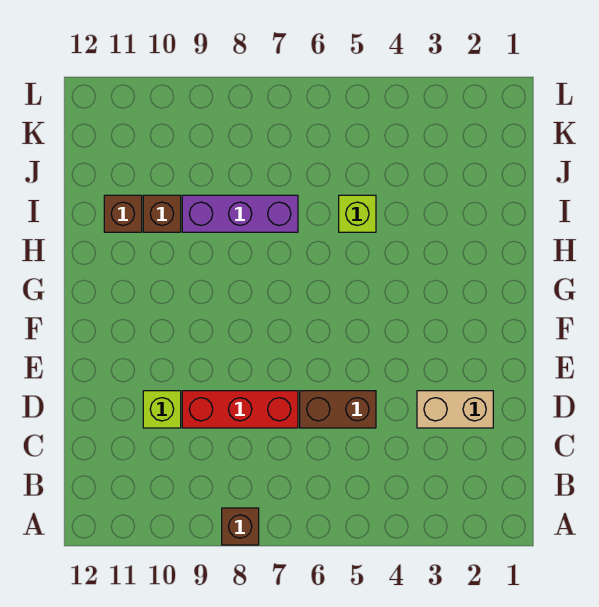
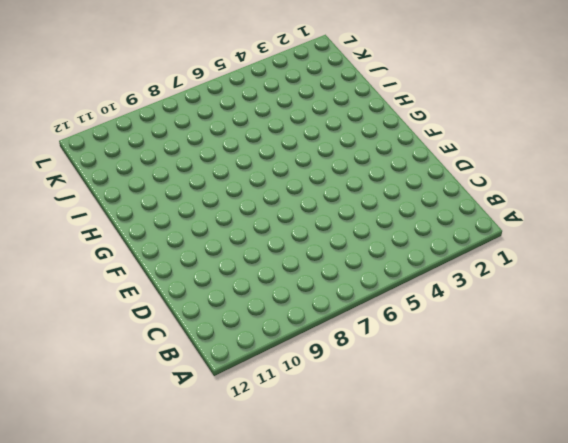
none -> brown 1x1 brick [222,508,259,545]
none -> tan 1x2 brick [417,391,493,428]

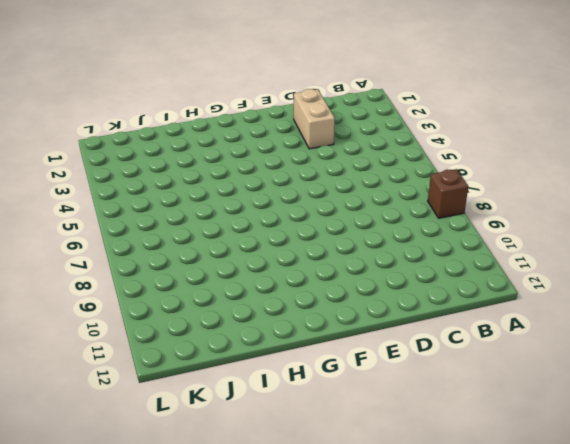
none -> brown 1x2 brick [300,391,376,428]
none -> red 1x3 brick [182,391,298,428]

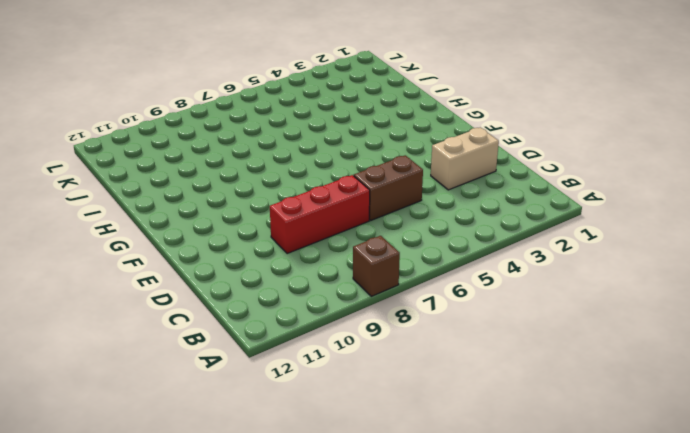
none -> lime 1x1 brick [143,391,181,428]
none -> lime 1x1 brick [339,195,376,232]

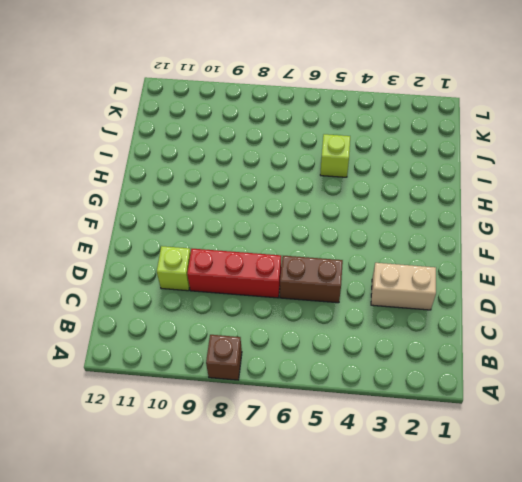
none -> purple 1x3 brick [182,195,298,232]
none -> brown 1x1 brick [143,195,181,232]

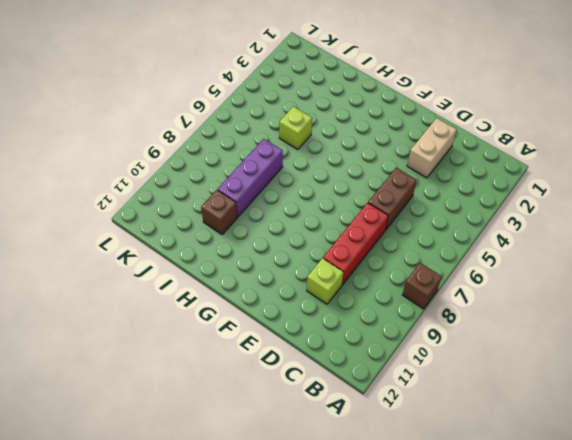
none -> brown 1x1 brick [104,195,142,232]

